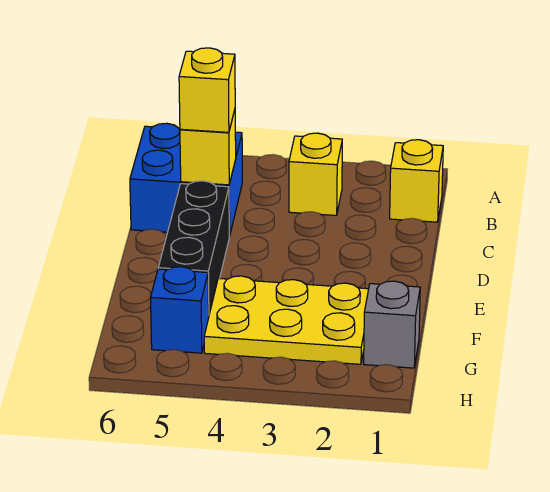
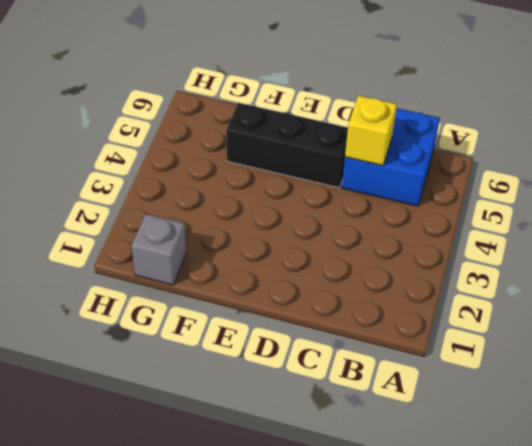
none -> yellow 1x1 brick [390,140,443,222]
none -> yellow 1x1 brick [289,133,342,215]

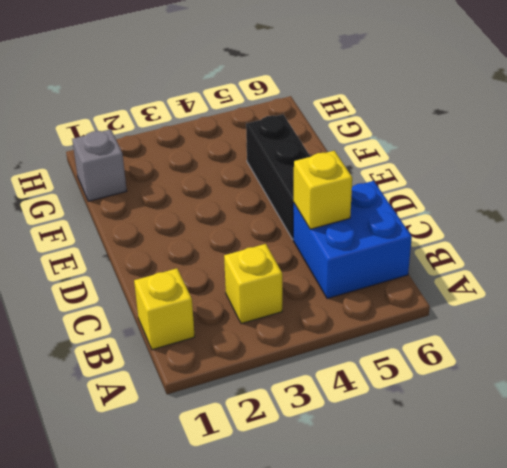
none -> yellow 2x3 plate [204,276,369,364]
none -> blue 1x1 brick [151,267,209,353]

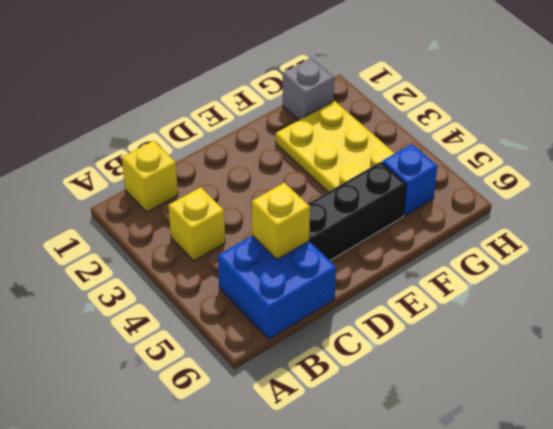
none -> yellow 1x1 brick [179,48,235,132]

